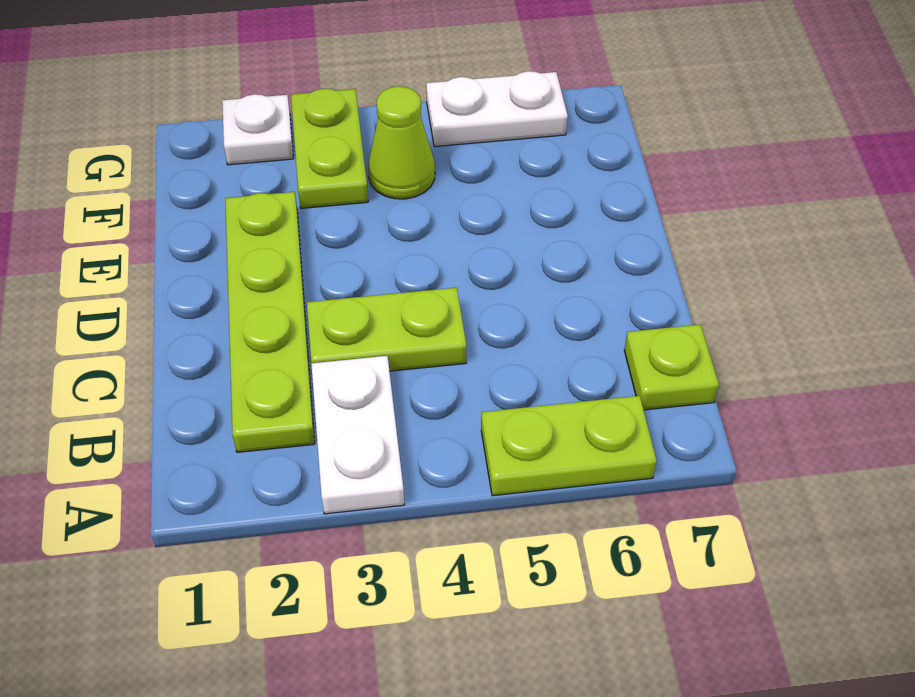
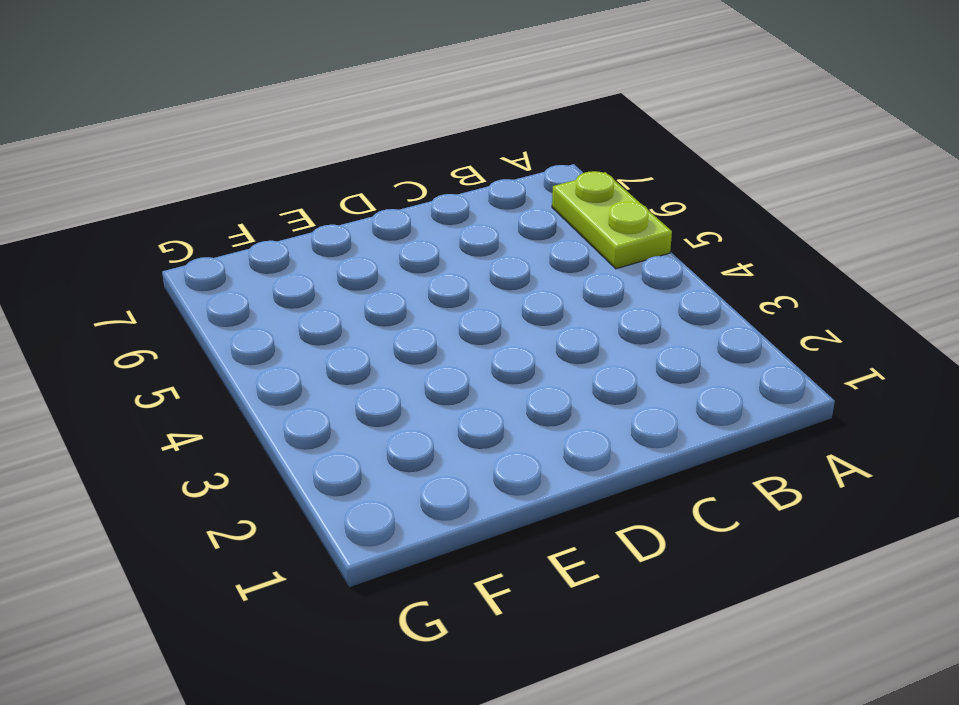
none -> white 1x2 plate [311,356,404,514]
none -> lime 1x4 plate [225,192,315,452]

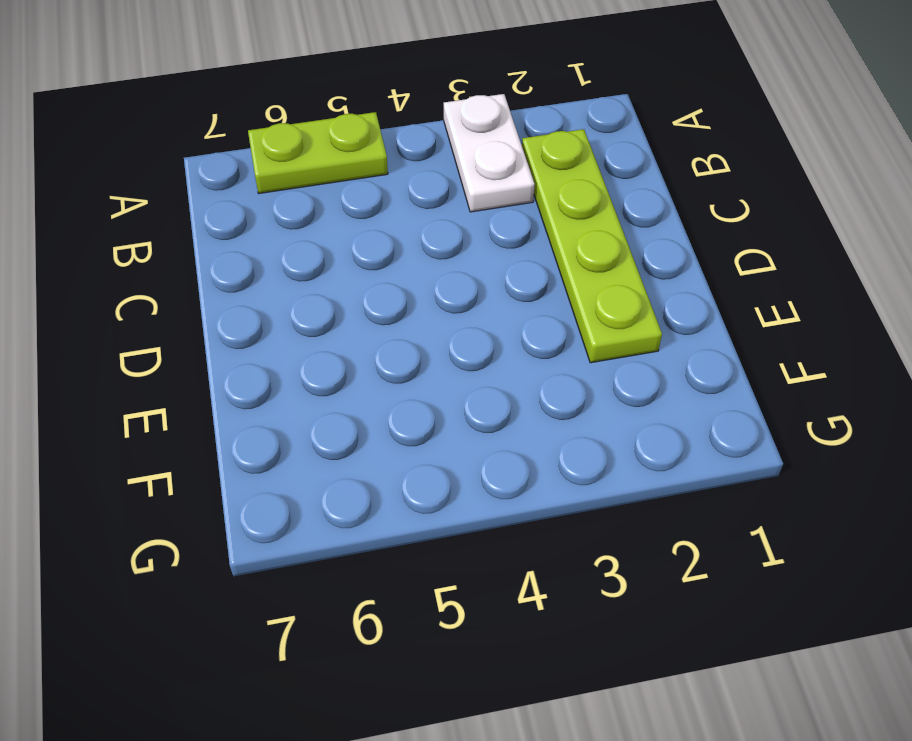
none -> lime 1x1 plate [624,324,719,410]
none -> lime 1x2 plate [307,288,466,371]

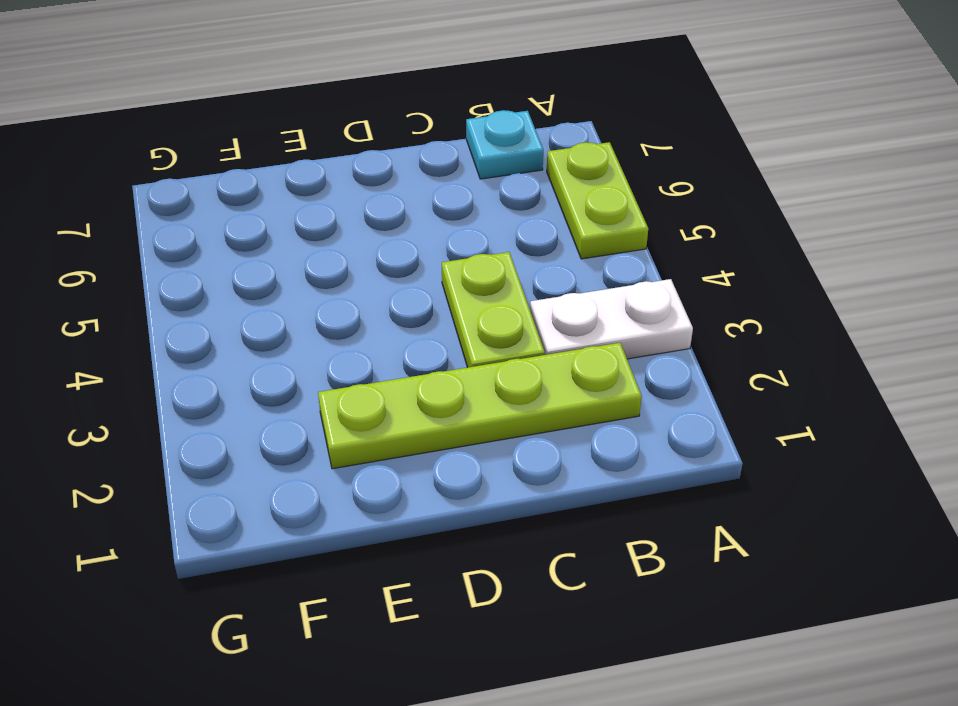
cyan 1x1 plate [466,110,543,179] -> lime 1x1 plate [624,324,719,410]
none -> lime 1x2 plate [291,89,368,208]
none -> lime 1x1 cone [368,86,435,199]

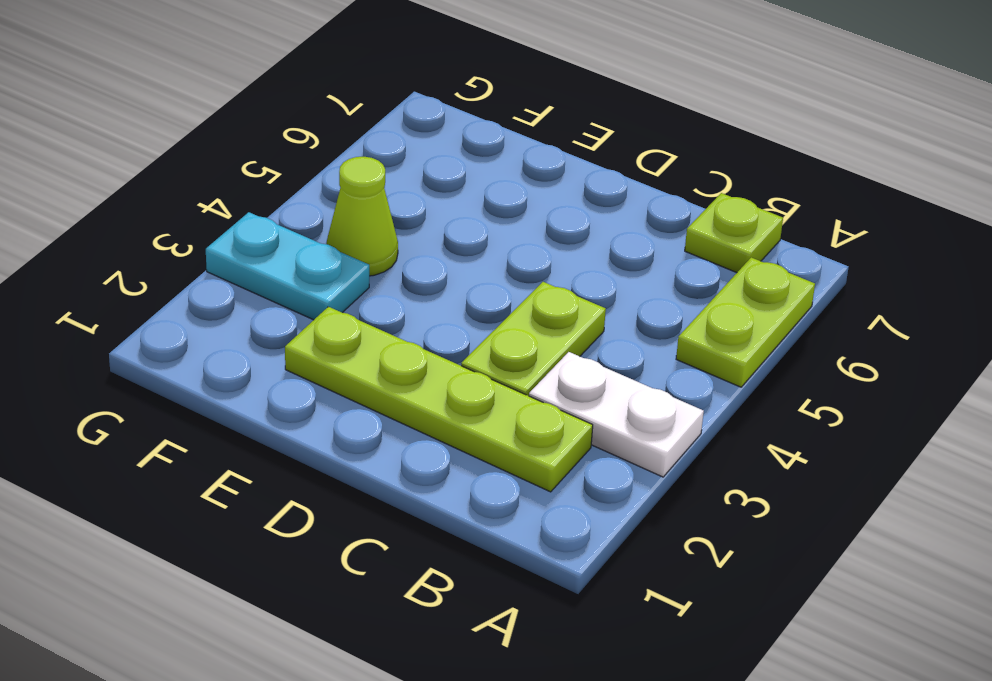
cyan 1x2 plate [206,212,369,320] -> lime 1x2 plate [291,89,368,208]
none -> white 1x1 plate [222,94,293,165]
none -> white 1x2 plate [426,71,568,147]

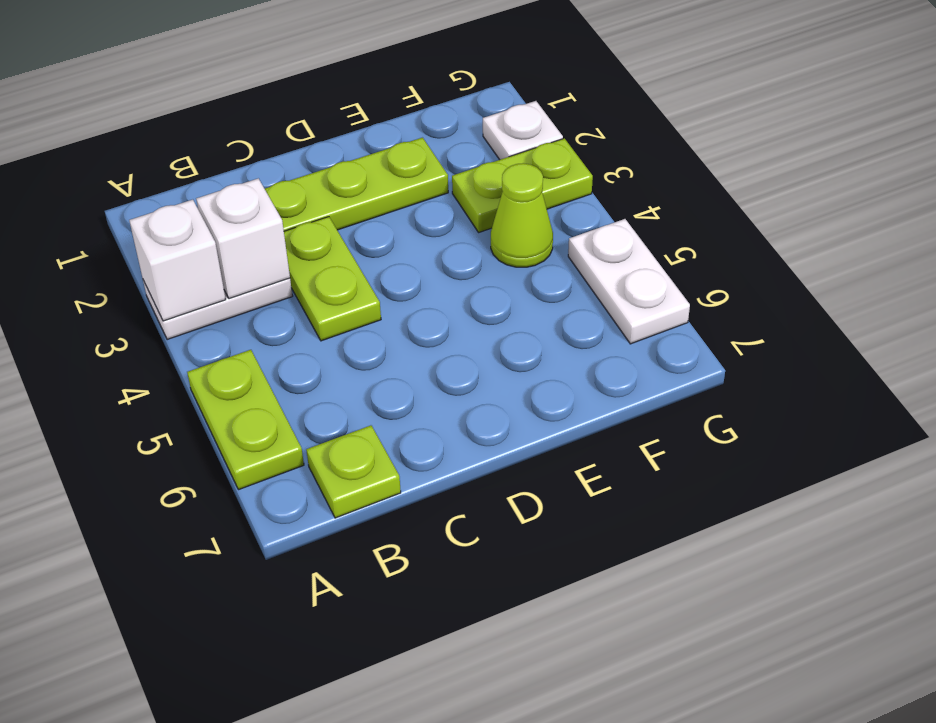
white 1x1 brick [129,200,226,321] -> none
white 1x1 brick [196,178,290,299] -> none

